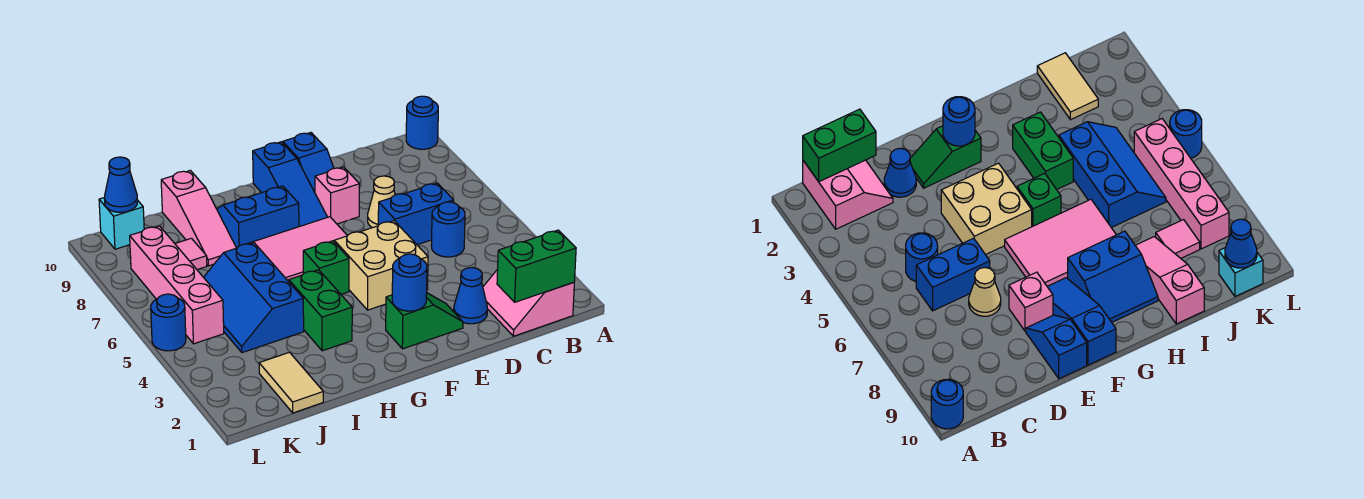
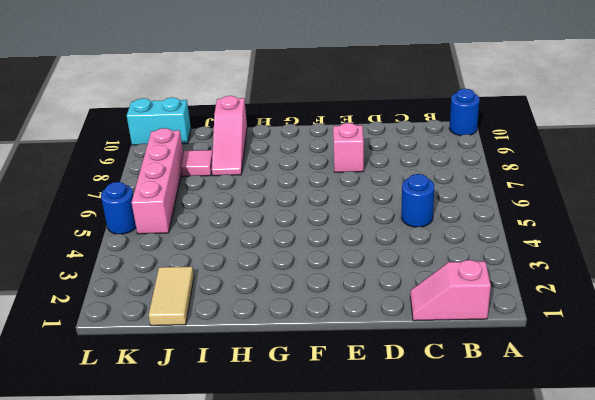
pink 1x2 slope [410,260,491,321] -> pink 2x2 slope [483,269,574,336]
cyan 1x2 brick [127,97,191,145] -> cyan 1x1 brick [99,197,144,249]
none -> blue 1x2 brick [378,183,454,245]
none -> blue 1x1 cone [454,268,488,324]
none -> tan 1x1 cone [368,176,395,228]

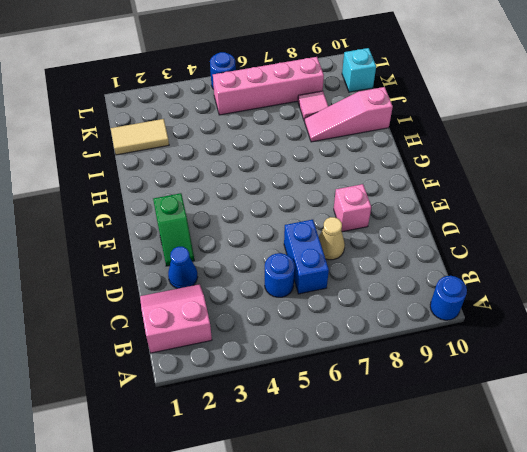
none -> tan 2x2 brick [334,221,428,310]
none -> blue 1x2 slope [283,133,334,192]
none -> pink 2x3 tile [248,217,348,281]

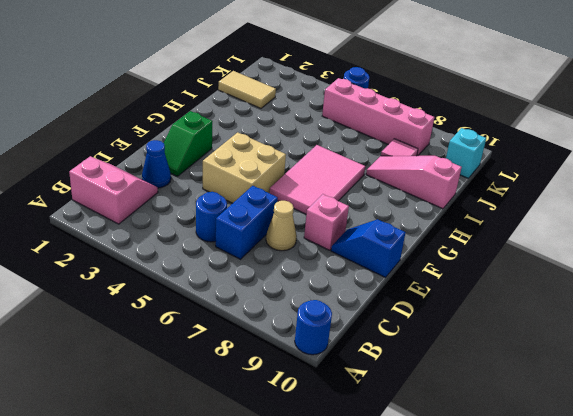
none -> blue 1x3 slope [253,142,327,227]
none -> green 1x1 brick [303,241,349,294]
none -> blue 2x2 slope [217,186,299,248]

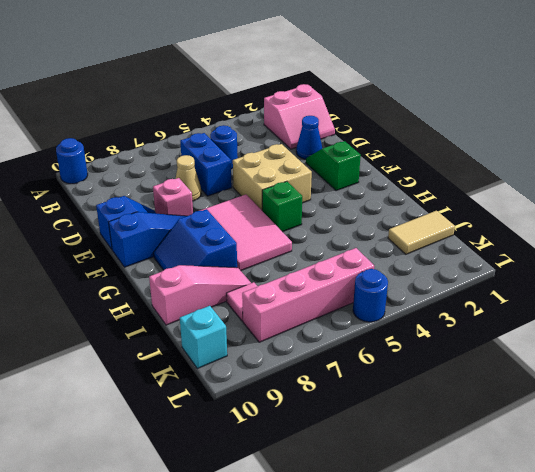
none -> green 1x2 brick [289,270,352,351]
none -> blue 2x3 slope [204,243,304,353]
none -> green 1x2 brick [497,230,576,302]

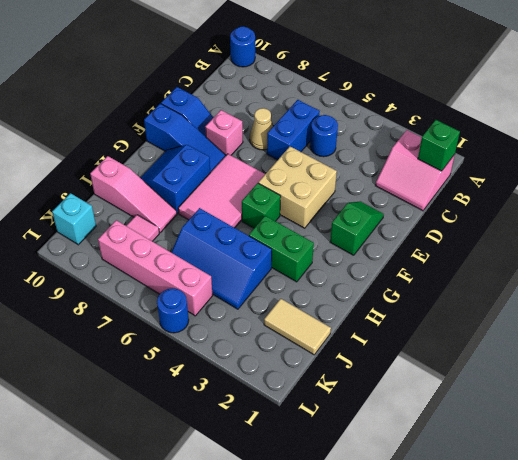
green 1x1 brick [418,120,460,171] -> green 1x2 brick [497,230,576,302]
none -> blue 1x1 cone [454,268,488,324]
none -> blue 1x1 round brick [392,254,427,311]
none -> blue 1x1 cone [104,157,138,212]

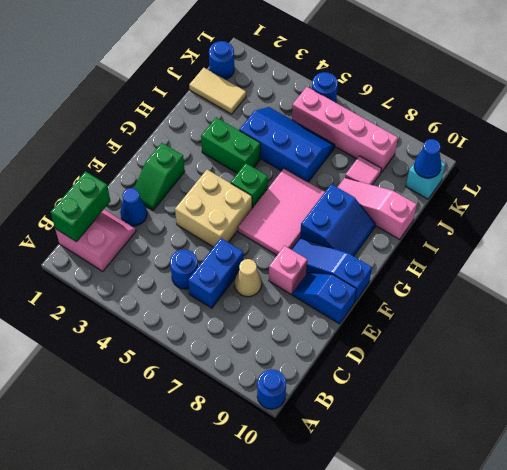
blue 1x1 round brick [209,41,234,79] -> blue 1x1 round brick moved to [392,254,427,311]

